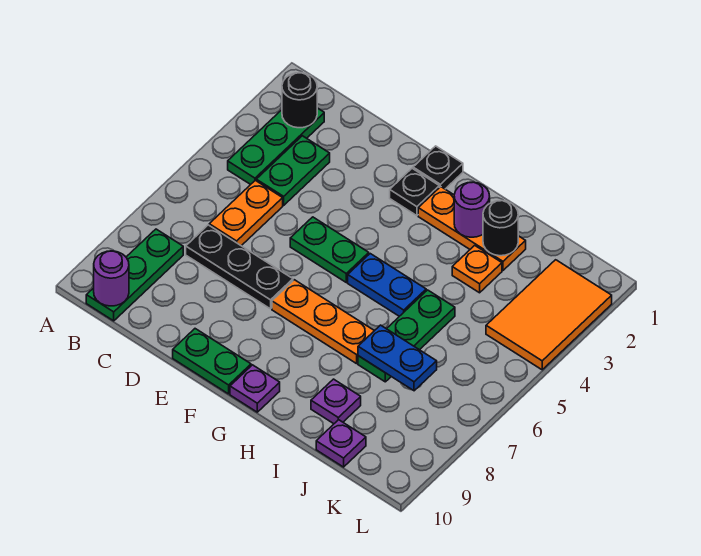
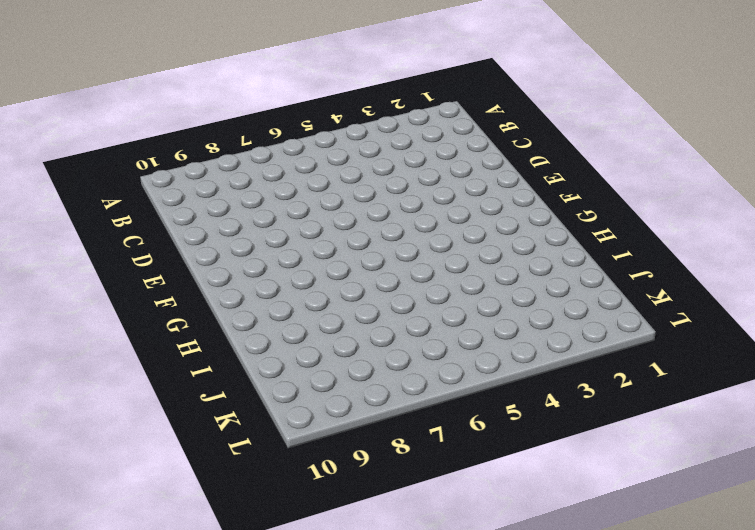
none -> green 1x3 plate [228,108,324,185]
none -> green 1x3 plate [86,229,183,321]
none -> green 1x2 plate [256,136,330,205]

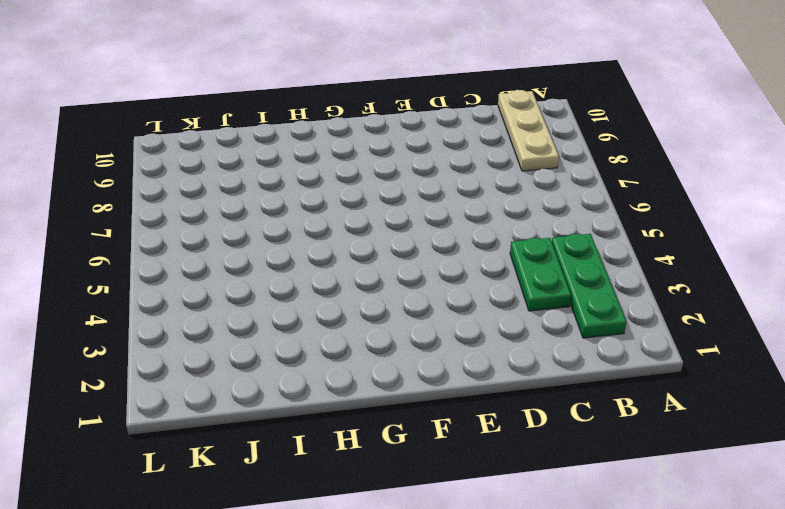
tan 1x3 plate [498,90,559,171] -> green 1x3 plate [86,229,183,321]
none -> orange 1x2 plate [209,180,283,246]
none -> black 1x3 plate [186,225,293,309]
none -> green 1x2 plate [290,217,369,282]

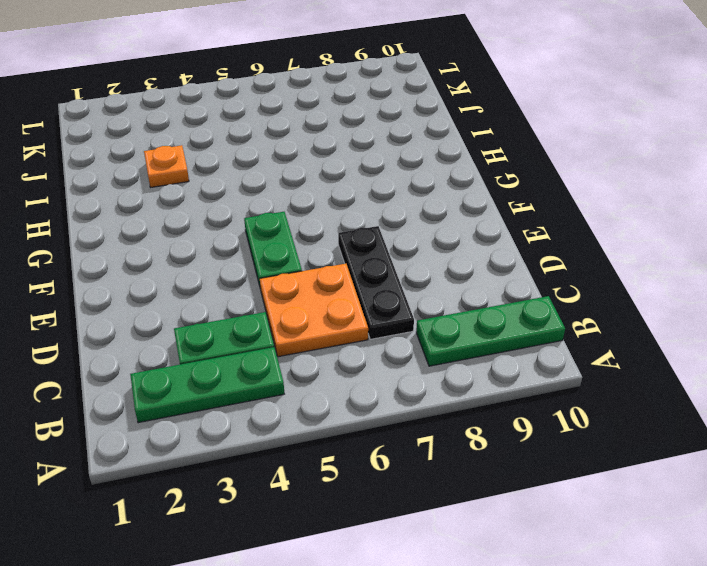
orange 2x2 plate [260,264,368,357] -> orange 1x2 plate [209,180,283,246]
none -> green 1x2 plate [173,329,251,394]
none -> black 1x1 plate [413,146,463,189]
none -> black 1x1 plate [390,168,439,216]

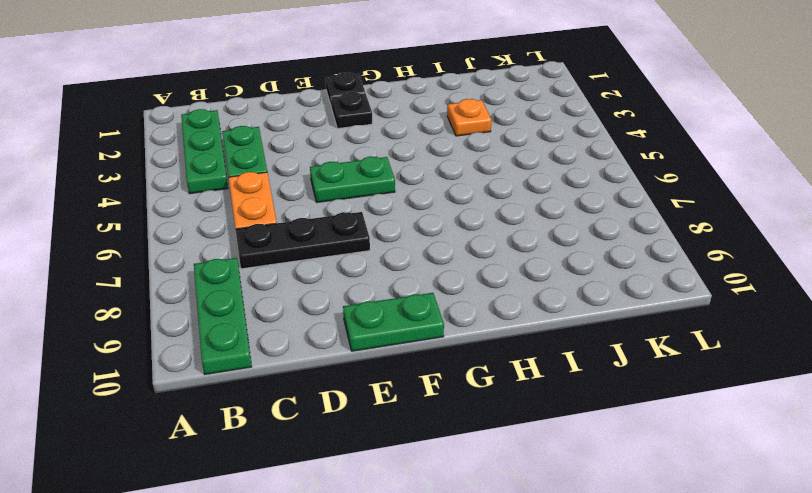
none -> orange 1x3 plate [272,280,374,364]
none -> orange 1x3 plate [418,187,526,270]
none -> blue 1x2 plate [348,254,426,316]

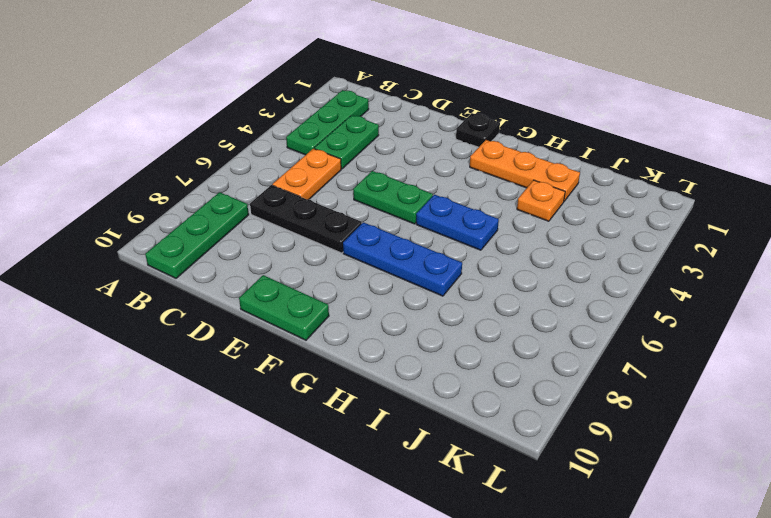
blue 1x3 plate [343,222,462,296] -> orange 1x3 plate [272,280,374,364]
none -> black 1x1 plate [390,168,439,216]
none -> purple 1x1 plate [230,365,280,412]
none -> green 1x3 plate [358,290,455,382]

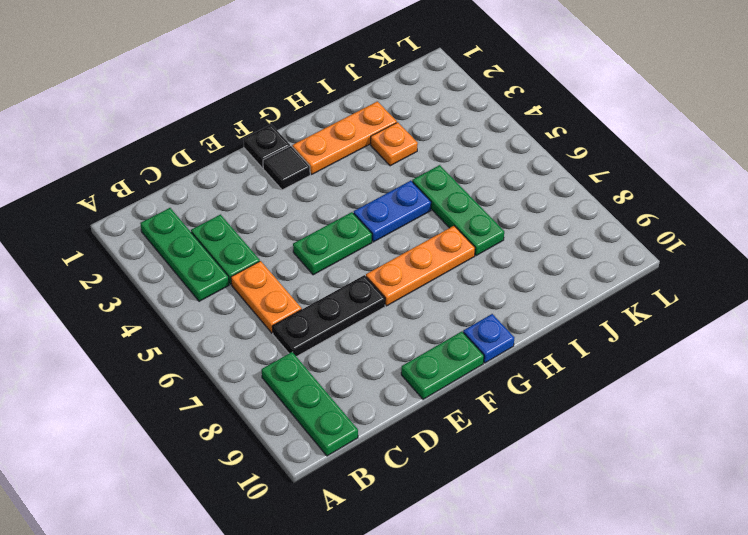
black 1x1 tile [263,146,310,190] -> black 1x1 plate [390,168,439,216]
blue 1x1 plate [463,314,514,363] -> purple 1x1 plate [230,365,280,412]
none -> purple 1x1 plate [311,379,361,424]
none -> purple 1x1 plate [316,420,366,467]
none -> orange 2x3 tile [486,260,612,370]

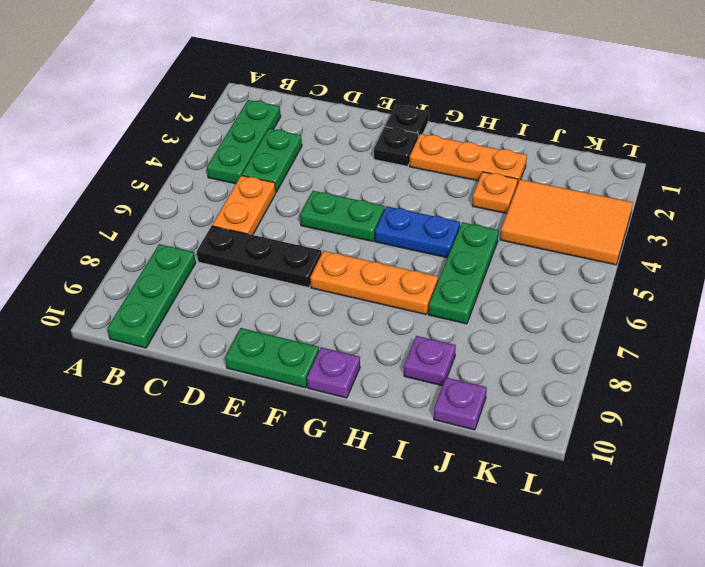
orange 2x3 tile [500,179,633,265] -> orange 2x3 tile turned to [486,260,612,370]
none -> black 1x1 round brick [282,73,317,128]
none -> purple 1x1 round brick [94,251,129,306]
none -> purple 1x1 round brick [454,182,490,237]

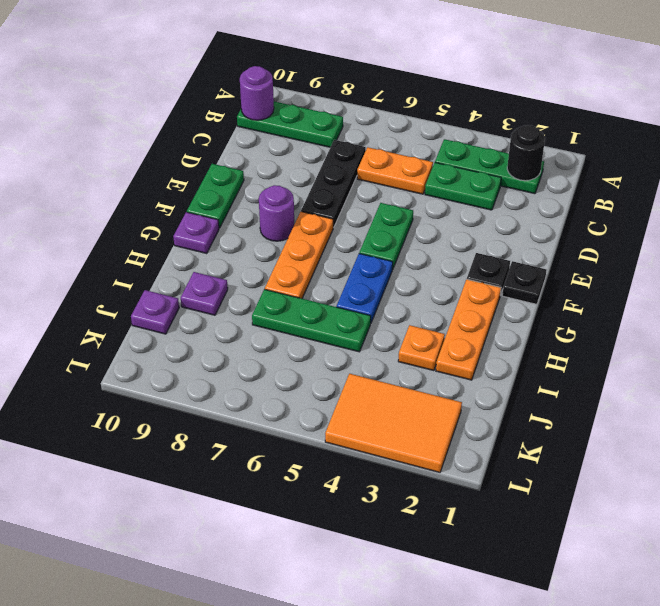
purple 1x1 round brick [259,185,294,241] -> purple 1x1 round brick moved to [454,182,490,237]
none -> black 1x1 round brick [483,201,518,256]
none -> blue 1x2 plate [358,325,437,391]

